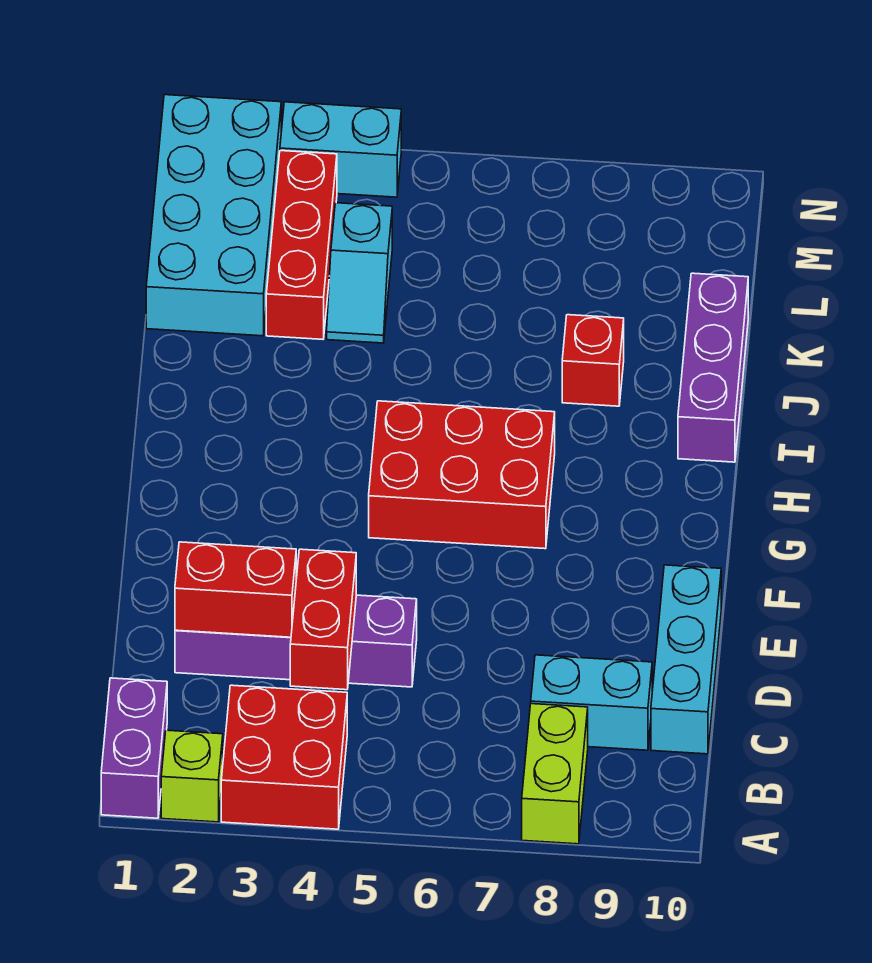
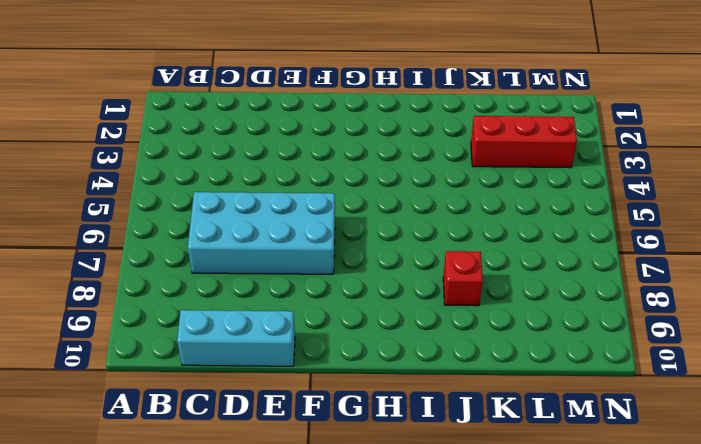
cyan 2x4 brick [188,192,335,274] -> cyan 2x4 brick moved to [146,95,281,336]
none -> purple 1x2 brick [101,678,167,818]
none -> lime 1x1 brick [161,730,223,822]
none -> red 2x2 brick [221,685,347,829]

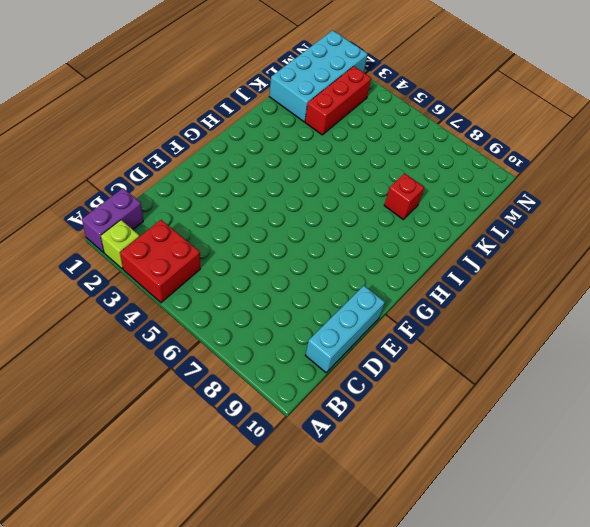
none -> lime 1x2 brick [522,704,588,844]
none -> cyan 1x2 brick [531,655,652,750]
none -> purple 1x4 brick [175,595,417,687]

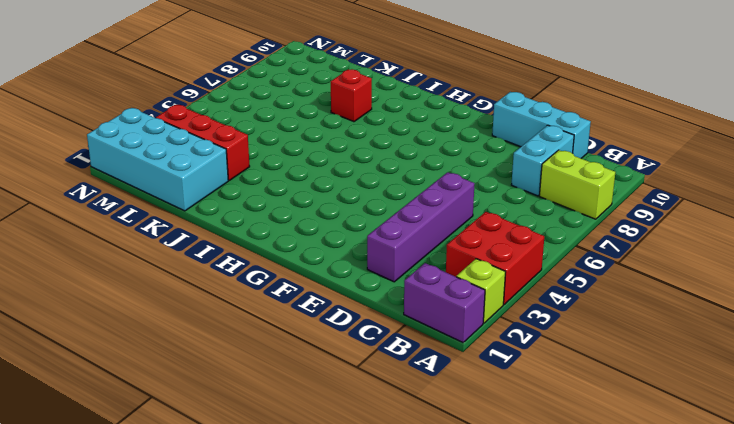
none -> red 2x3 brick [369,401,555,549]
none -> purple 1x3 brick [678,273,748,462]
none -> cyan 1x2 slope [327,203,392,343]

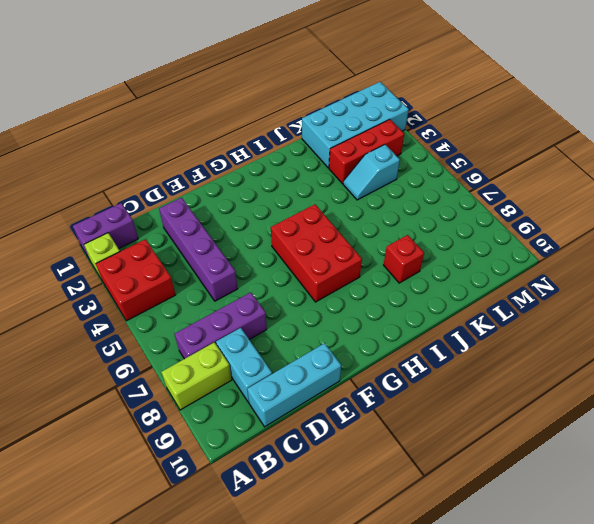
purple 1x3 brick [175,292,267,359] -> purple 1x3 brick moved to [678,273,748,462]
none -> cyan 1x2 brick [280,102,401,197]
none -> red 1x2 brick [290,549,356,690]
none -> red 1x2 brick [175,542,296,637]

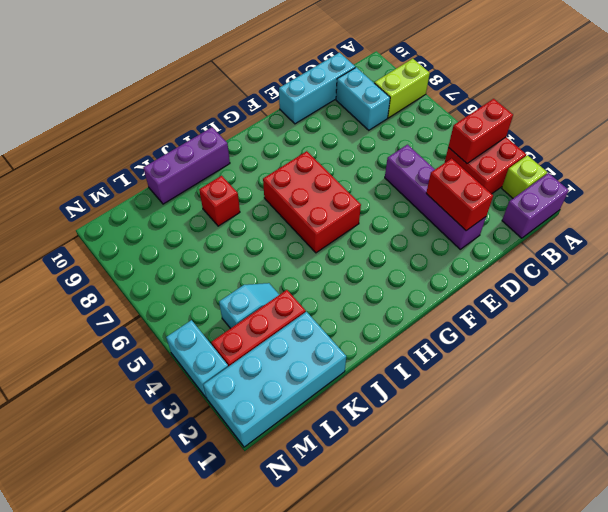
red 1x2 brick [448,99,513,163] -> red 1x2 brick moved to [290,549,356,690]

